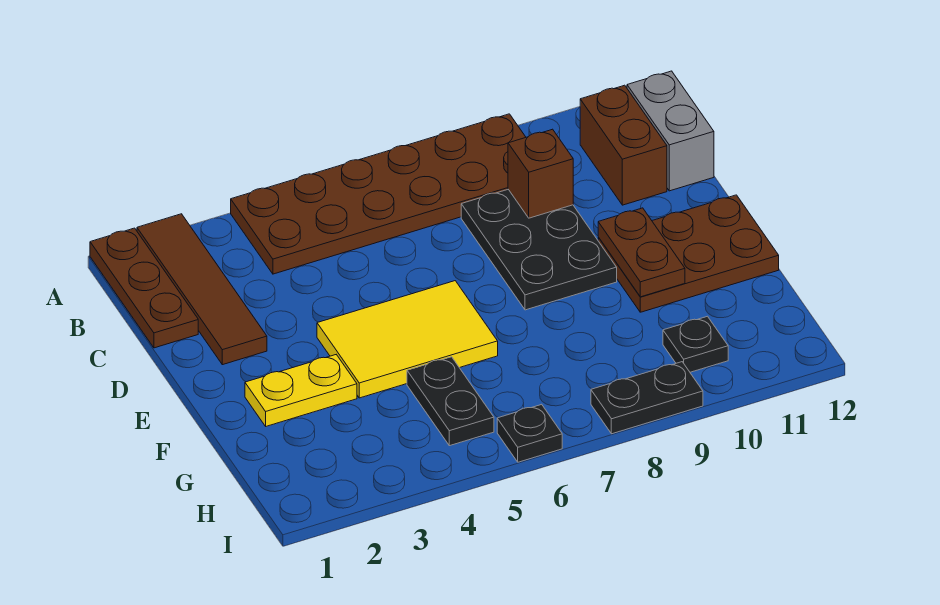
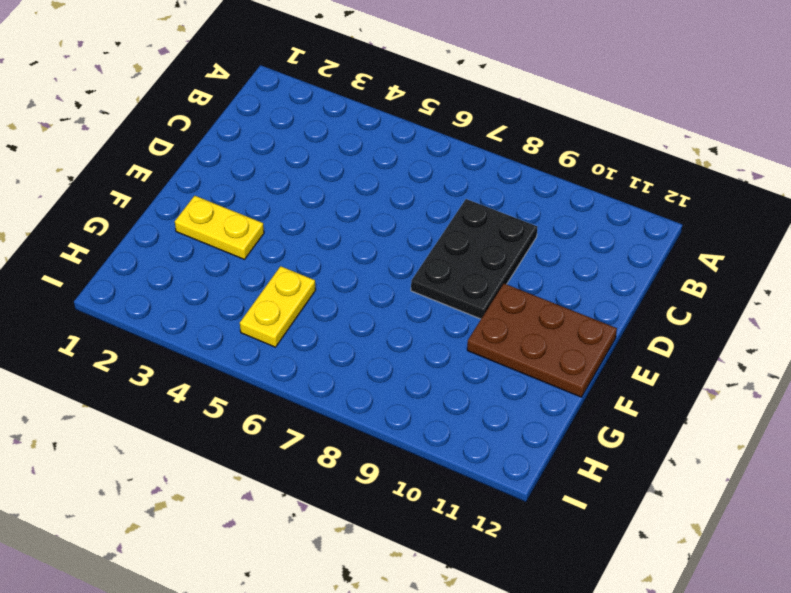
yellow 1x2 plate [240,266,316,347] -> black 1x2 plate [407,357,494,446]
none -> brown 1x3 plate [90,228,198,348]
none -> brown 1x4 tile [137,214,267,365]
none -> brown 2x6 plate [231,114,526,274]

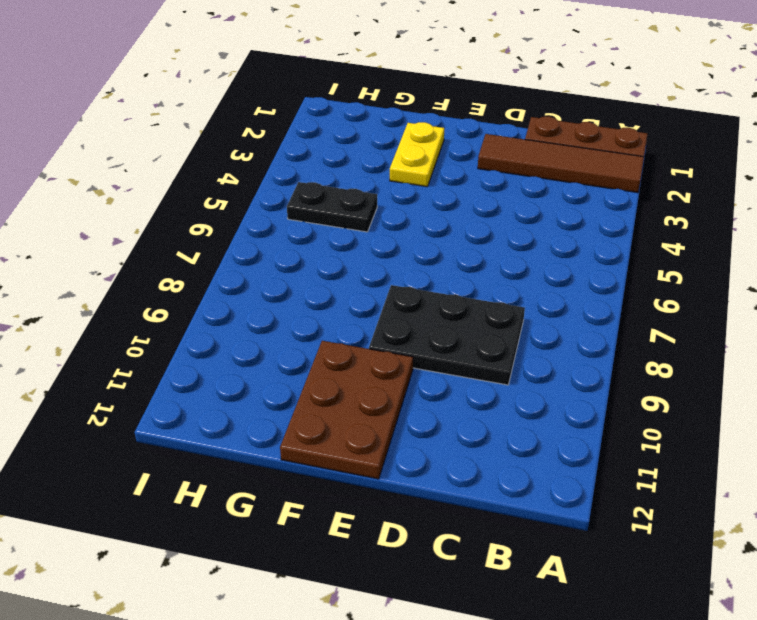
none -> brown 2x6 plate [231,114,526,274]
none -> brown 1x2 brick [580,85,667,205]
none -> grey 1x2 brick [627,71,714,191]

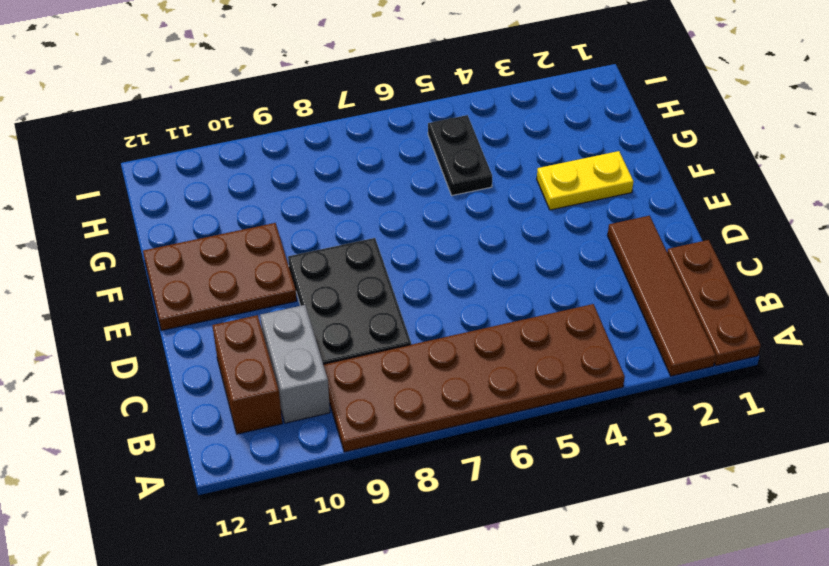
grey 1x2 brick [260,305,330,423] -> grey 1x2 brick moved to [627,71,714,191]
none -> yellow 2x3 tile [317,281,498,398]
none -> black 1x1 plate [663,316,728,372]
none -> black 1x1 plate [497,404,562,462]

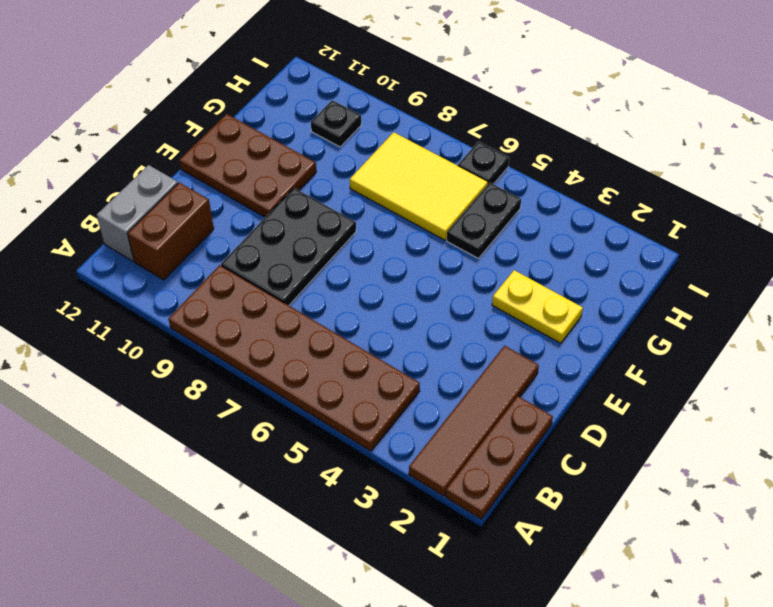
yellow 2x3 tile [350,132,488,240] -> yellow 2x3 tile moved to [317,281,498,398]
none -> black 1x2 plate [591,362,703,434]
none -> brown 1x1 brick [508,129,573,218]
none -> brown 1x2 plate [598,208,685,297]

